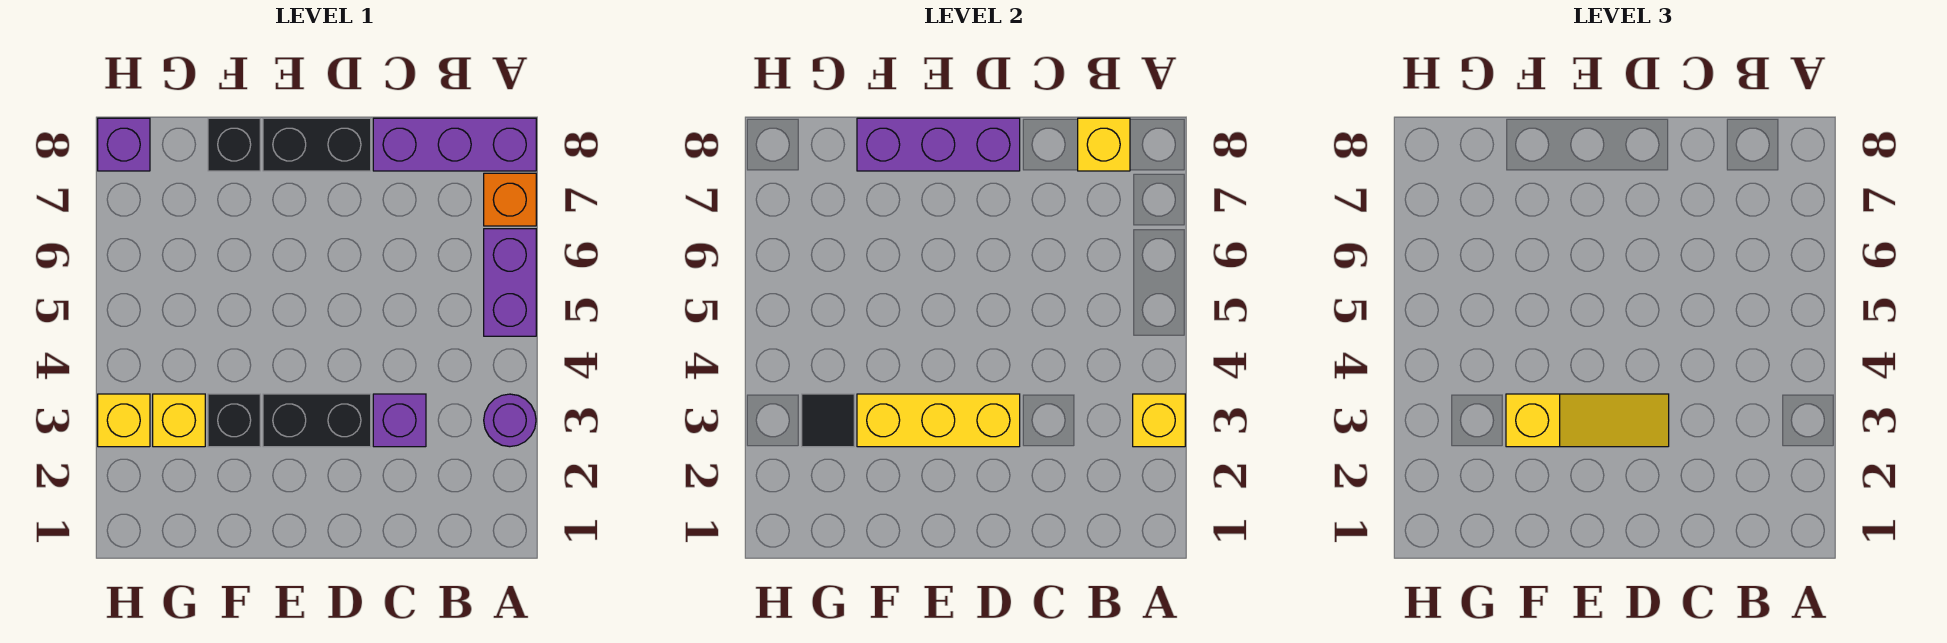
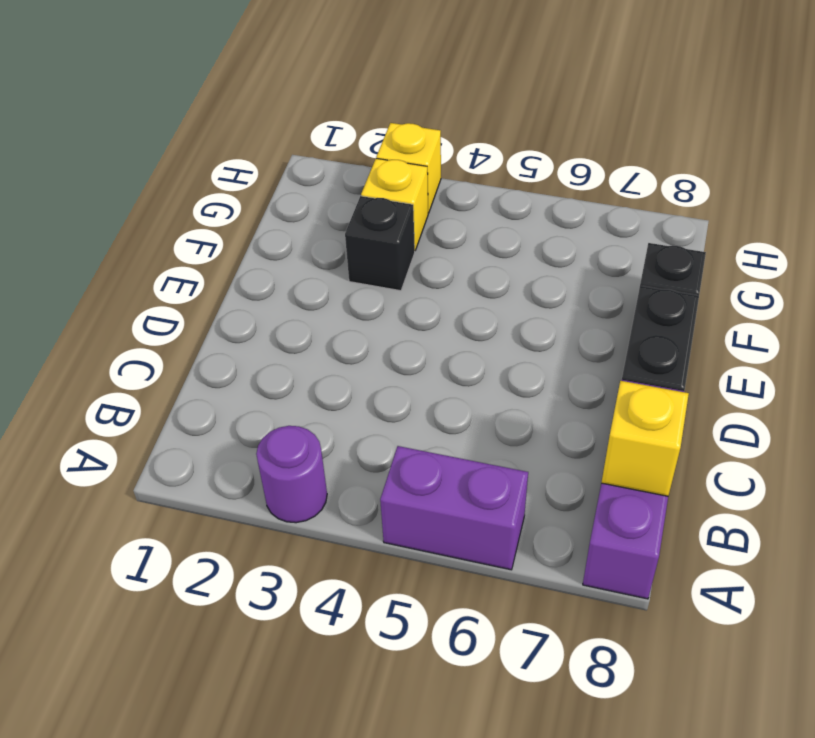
none -> orange 1x1 brick [484,173,536,226]
none -> purple 1x1 brick [373,394,426,447]
none -> black 1x2 brick [263,394,371,447]

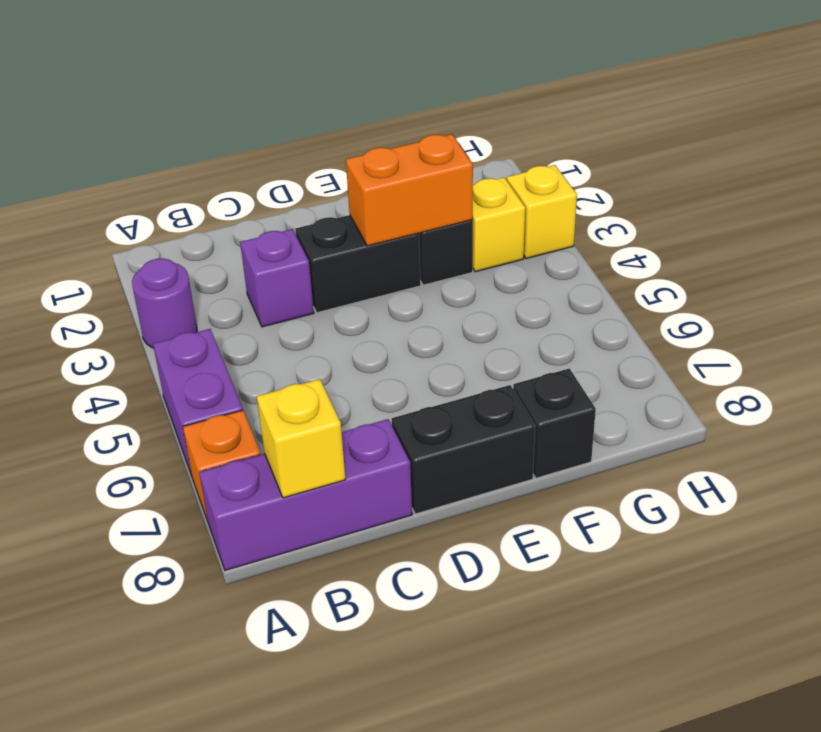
orange 1x2 brick [346,134,473,246] -> yellow 1x3 brick [857,394,1020,447]
none -> purple 1x1 brick [98,118,150,171]
none -> yellow 1x1 brick [1133,394,1185,447]
none -> purple 1x3 brick [857,118,1020,171]

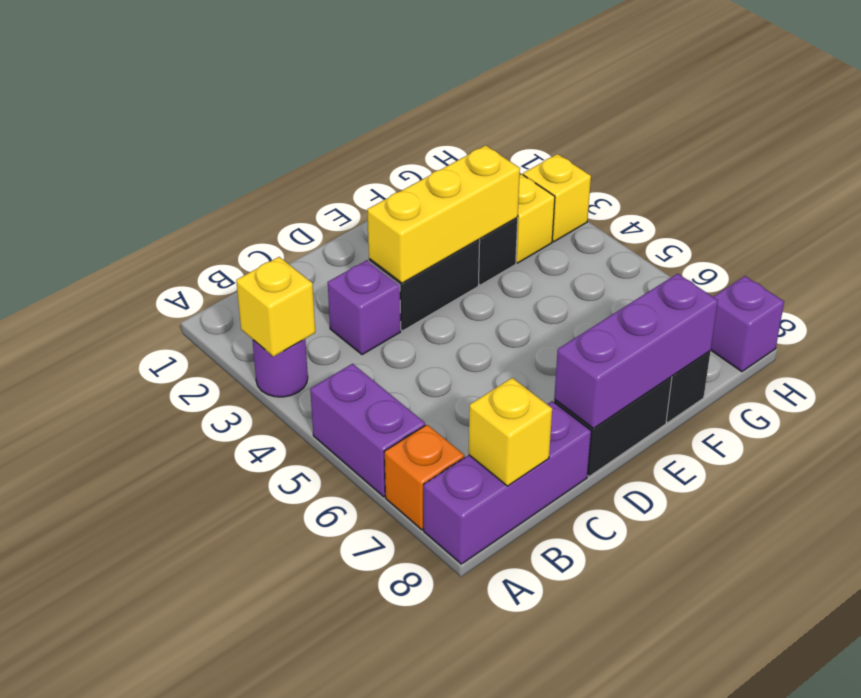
none -> black 1x1 tile [802,394,854,447]
none -> yellow 1x3 slope [1506,394,1669,447]

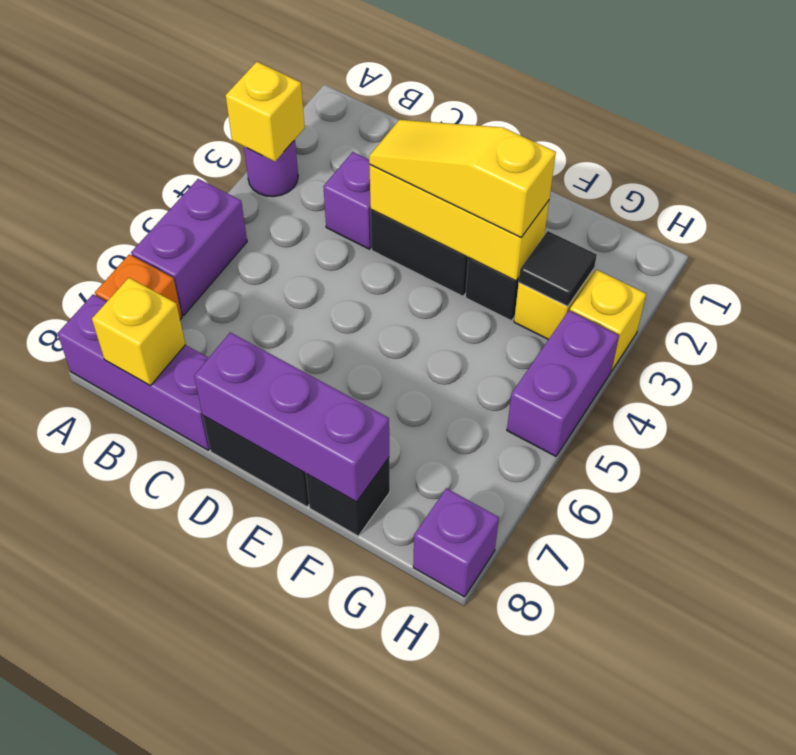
purple 1x2 brick [507,311,619,456] -> none

